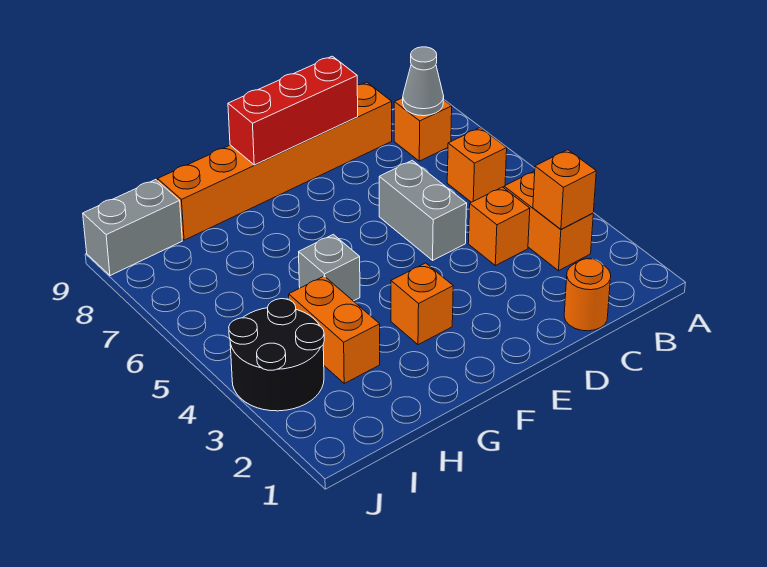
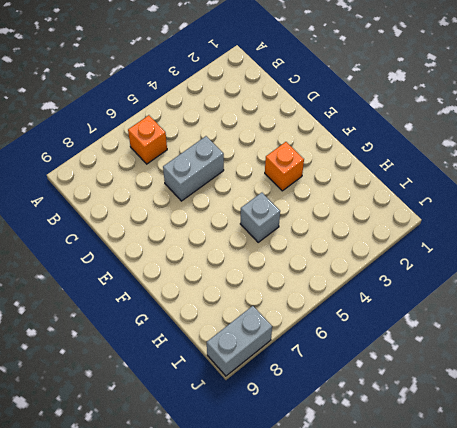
grey 1x2 brick [207,306,272,376] -> grey 1x2 brick turned to [83,180,182,276]
none -> orange 1x2 brick [504,171,593,271]
none -> orange 1x1 brick [394,98,452,161]
none -> orange 1x1 round brick [564,259,611,331]

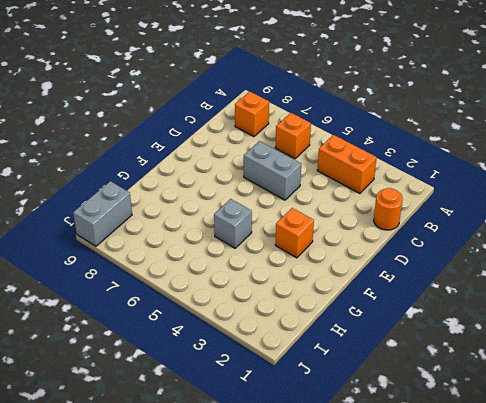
none -> orange 1x1 brick [468,187,530,266]
none -> orange 1x6 brick [158,82,392,240]
none -> orange 1x2 brick [289,276,380,383]

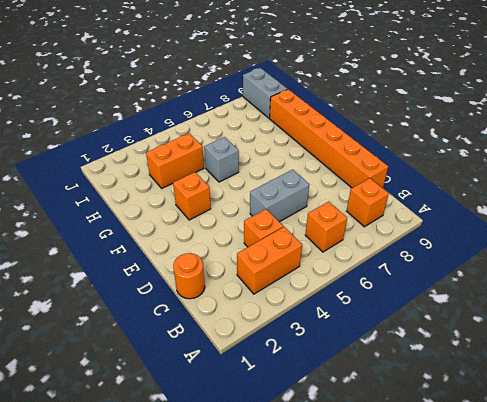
none -> black 2x2 round brick [229,299,324,411]
none -> orange 1x1 brick [533,150,596,229]
none -> grey 1x1 cone [403,47,444,116]

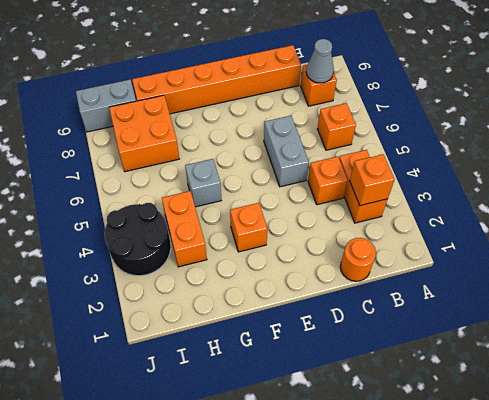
orange 2x2 brick [109,95,179,172] -> none
none -> red 1x3 brick [228,56,358,165]

